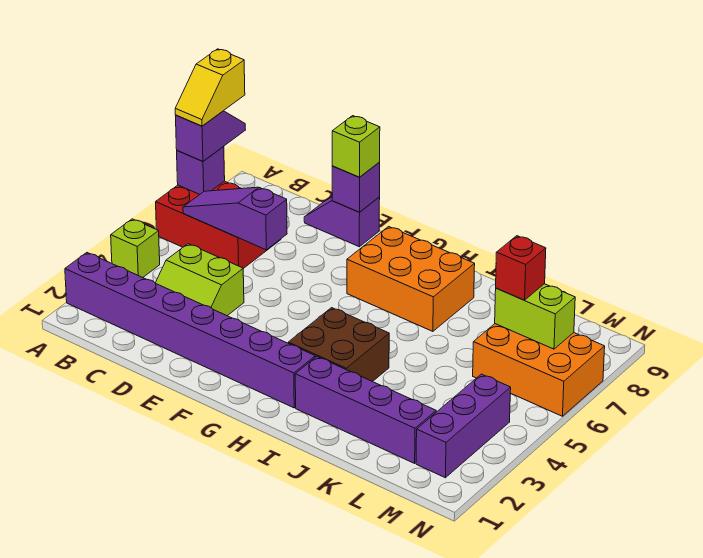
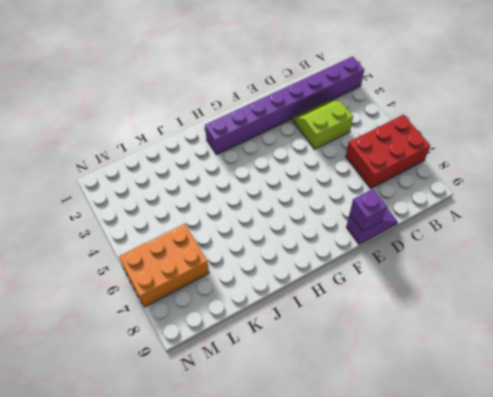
none -> lime 1x1 brick [111,219,160,278]
none -> orange 2x3 brick [347,227,475,331]
none -> brown 2x2 brick [288,308,389,382]

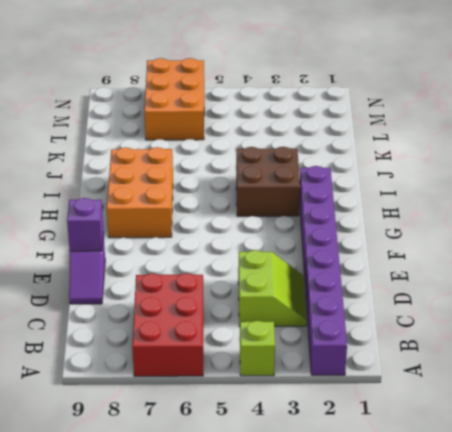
none -> purple 1x4 brick [295,357,436,463]
none -> purple 1x3 brick [416,374,511,478]
none -> purple 1x1 brick [177,146,225,195]

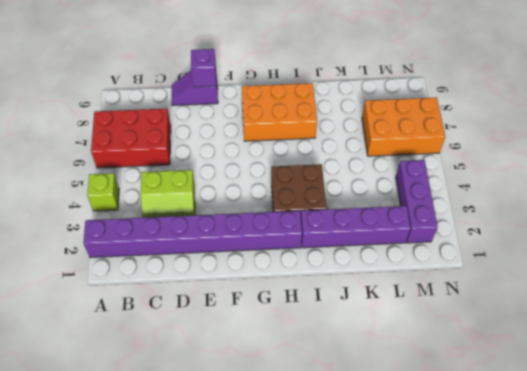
none -> purple 1x1 brick [177,146,225,195]
none -> purple 1x3 slope [183,187,287,250]
none -> lime 1x2 brick [495,284,575,349]

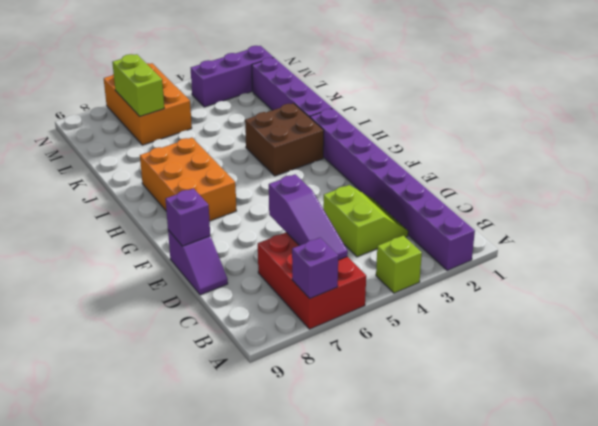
none -> purple 1x2 slope [176,111,245,161]
none -> lime 1x1 brick [332,116,380,177]
none -> red 1x1 brick [496,236,546,300]

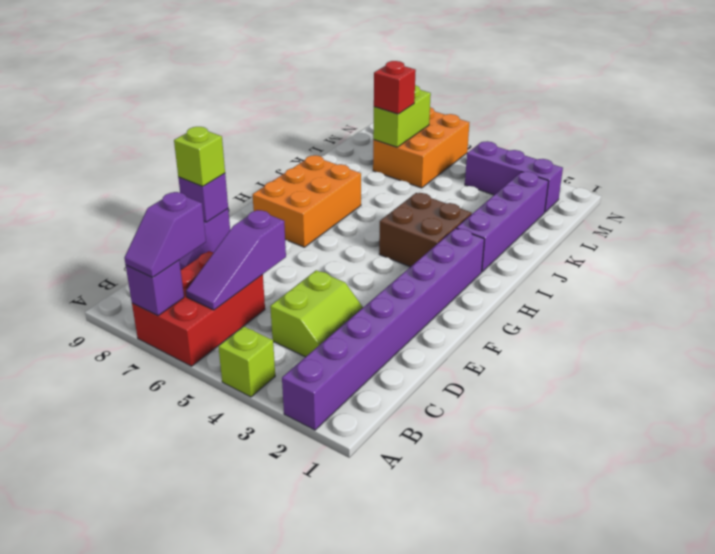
purple 1x2 slope [124,192,206,277] -> purple 1x2 slope turned to [176,111,245,161]
none -> yellow 1x2 slope [175,49,245,126]

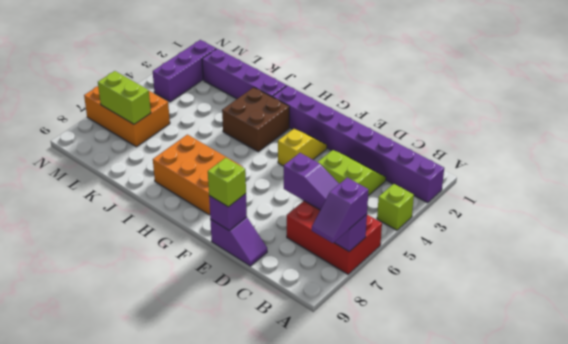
yellow 1x2 slope [278,129,327,166] -> yellow 1x2 slope moved to [175,49,245,126]
none -> red 1x1 brick [496,236,546,300]

